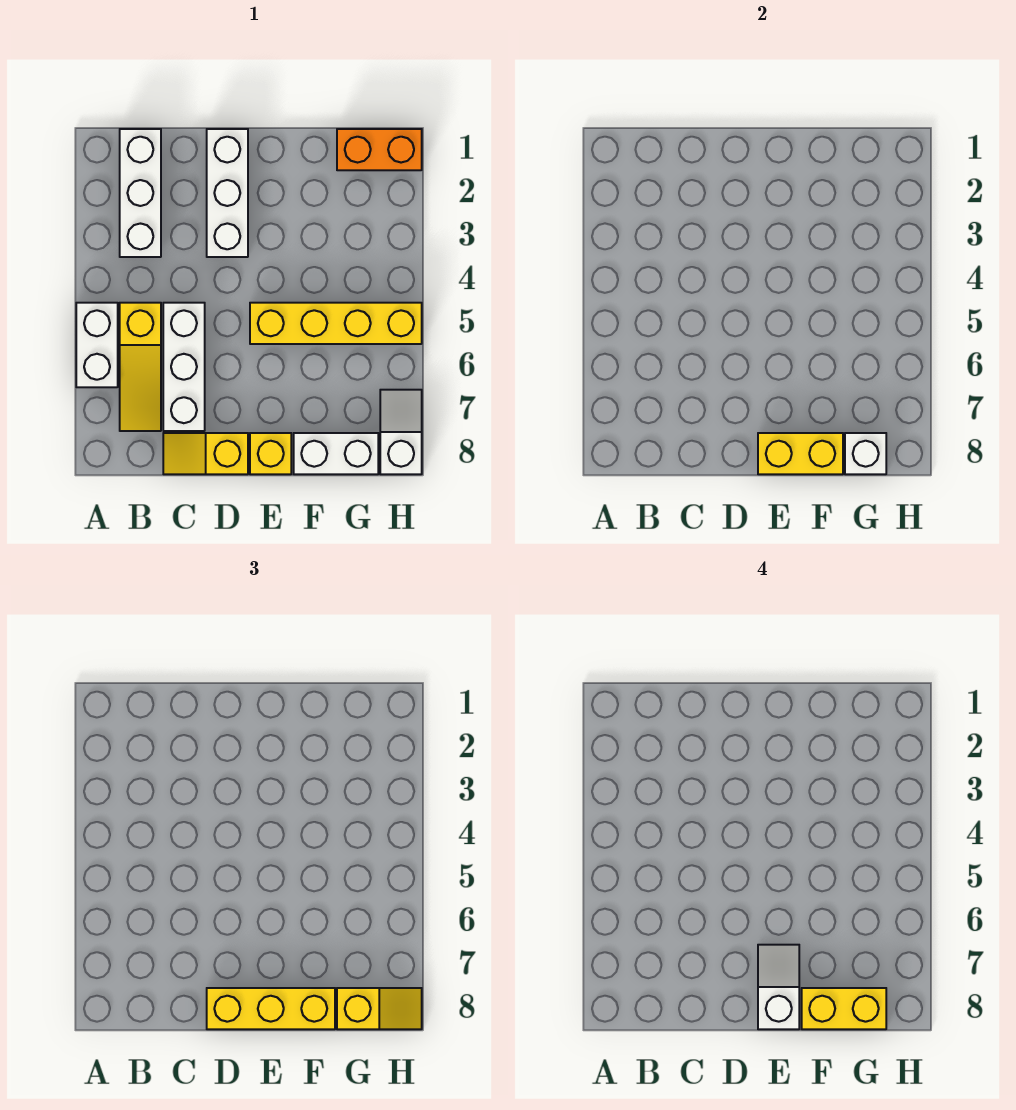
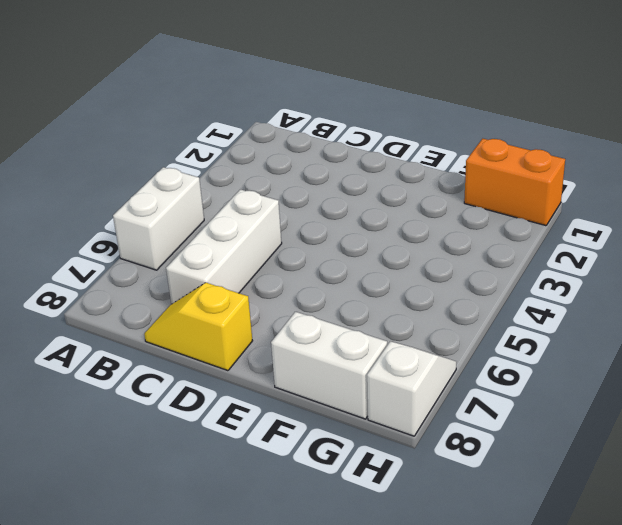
none -> white 1x3 brick [120,129,161,257]
none -> yellow 1x3 slope [120,303,161,431]
none -> white 1x3 brick [207,129,248,257]

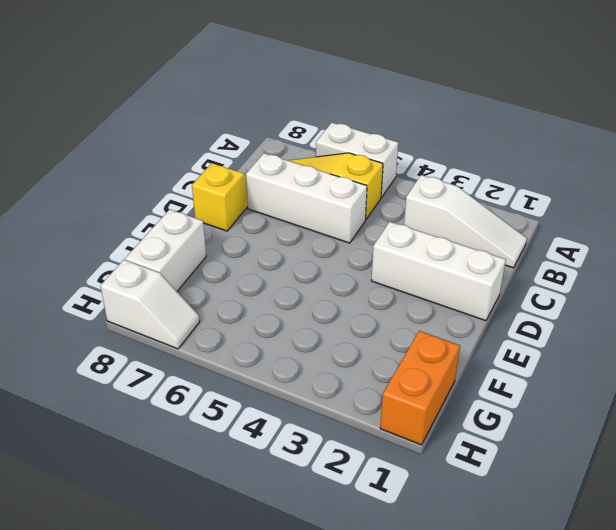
white 1x3 slope [404,175,527,268] -> white 1x3 brick [120,129,161,257]
none -> yellow 1x4 brick [250,303,422,344]
none -> yellow 1x1 brick [250,433,291,474]
none -> yellow 1x2 brick [758,433,843,474]

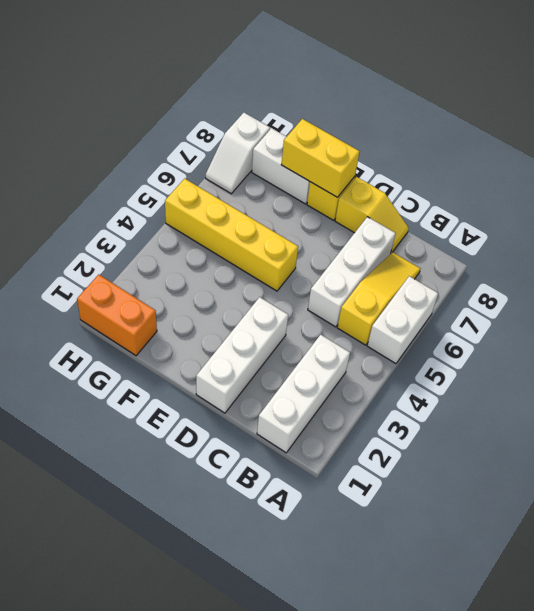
none -> white 1x1 brick [845,433,886,474]
none -> yellow 1x3 brick [207,988,335,1029]
none -> yellow 1x2 slope [337,988,422,1029]

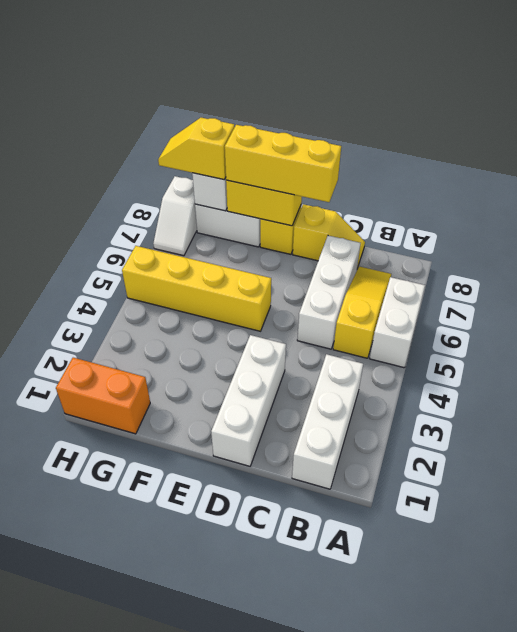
none -> white 1x2 slope [758,945,799,1029]
none -> yellow 1x2 brick [802,988,886,1029]

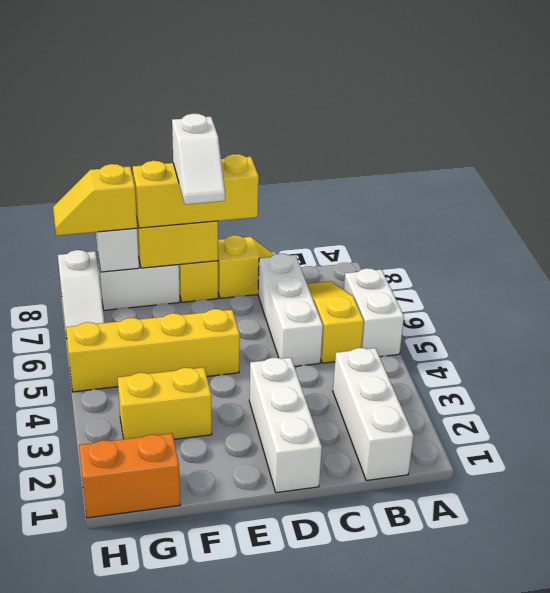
yellow 1x2 brick [118,367,212,439] -> yellow 1x2 brick moved to [802,988,886,1029]

